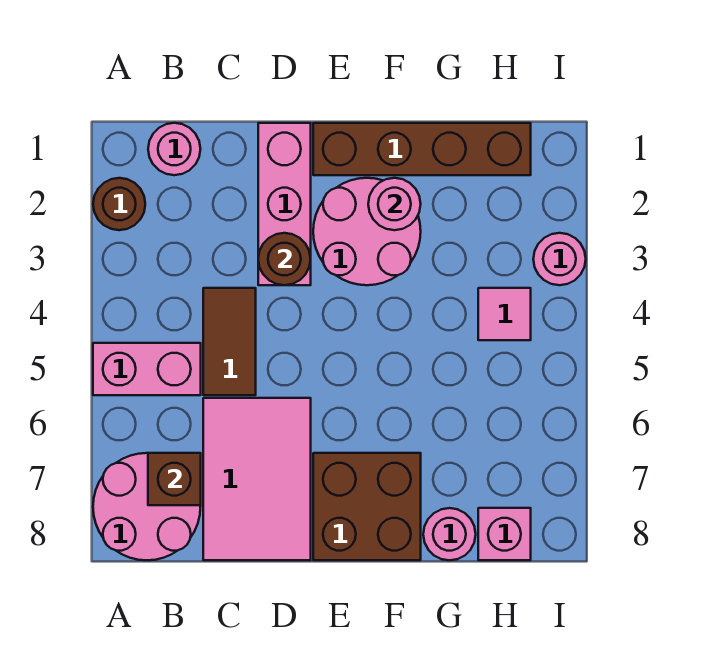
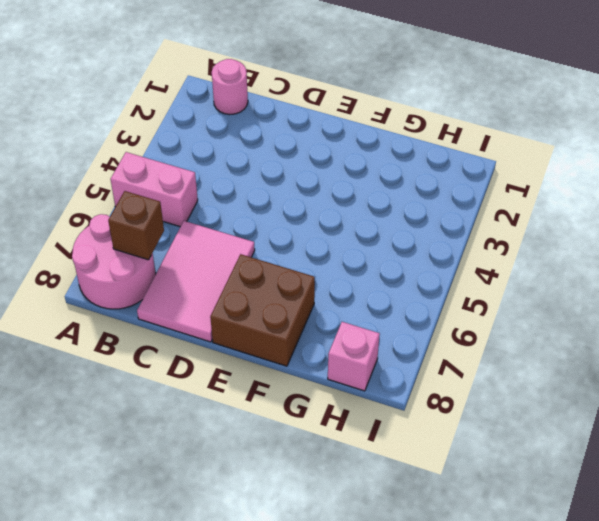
none -> brown 1x1 round brick [93,178,145,230]
none -> brown 1x2 tile [203,288,256,395]
none -> pink 1x3 brick [258,123,311,285]

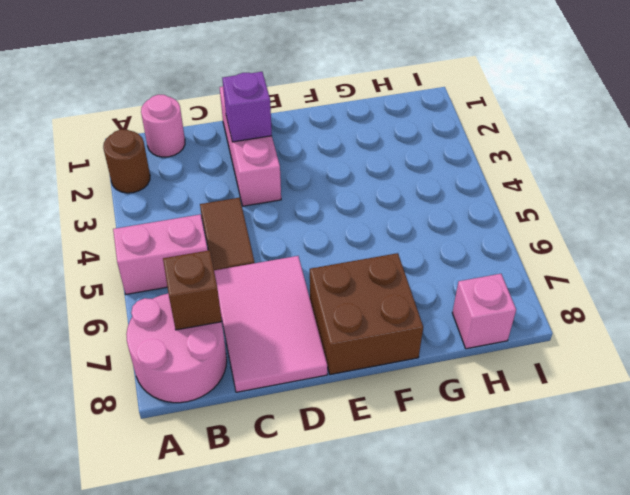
purple 1x1 brick [222,72,272,142] -> none
none -> brown 1x4 brick [313,123,531,175]
none -> pink 2x2 round brick [313,178,421,285]
none -> pink 1x1 round brick [423,508,476,560]

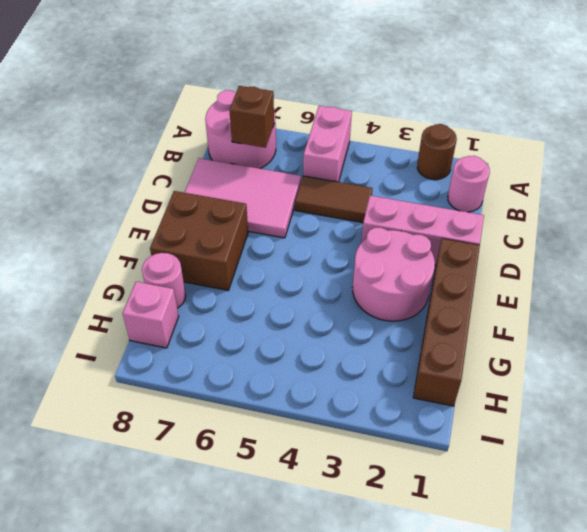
none -> pink 1x1 tile [478,288,531,340]
none -> pink 1x1 round brick [533,233,586,285]
none -> brown 1x1 round brick [258,233,311,285]

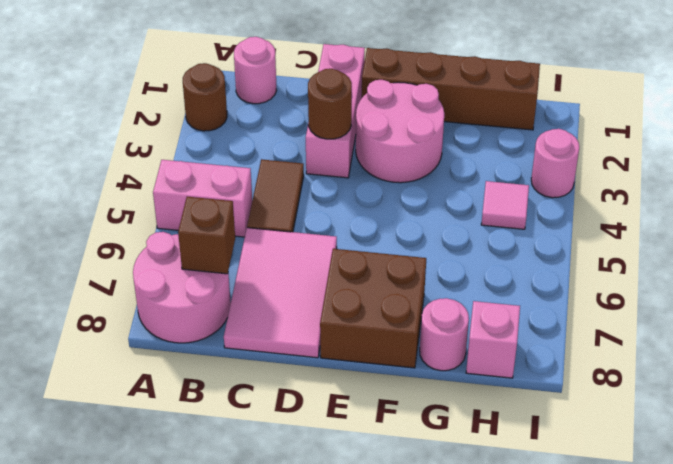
none -> pink 1x1 round brick [368,178,421,230]

